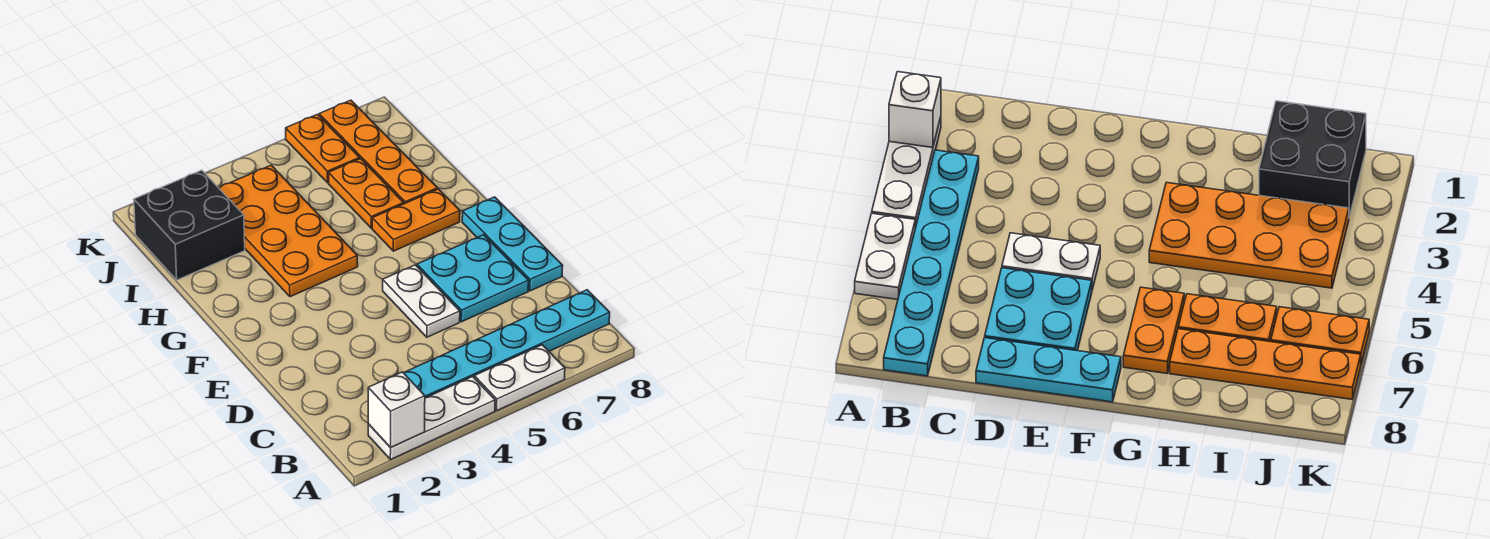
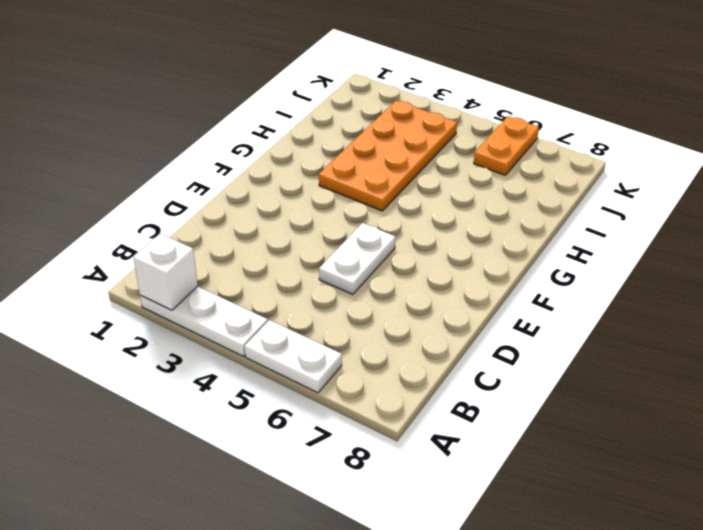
none -> cyan 1x6 plate [404,290,610,398]
none -> cyan 2x2 plate [417,235,529,322]
none -> cyan 1x3 plate [462,197,563,291]

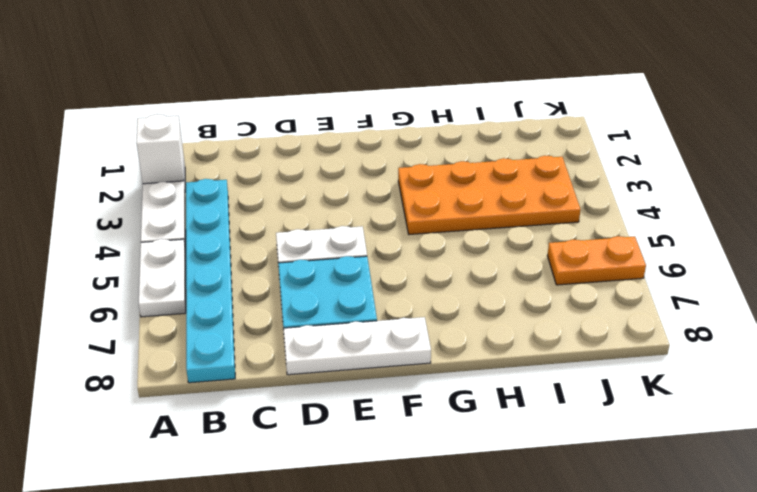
white 1x3 plate [283,317,431,375] -> cyan 1x3 plate [462,197,563,291]
none -> orange 1x2 plate [372,189,460,251]
none -> orange 1x2 plate [328,159,404,228]
none -> orange 1x4 plate [319,100,437,204]

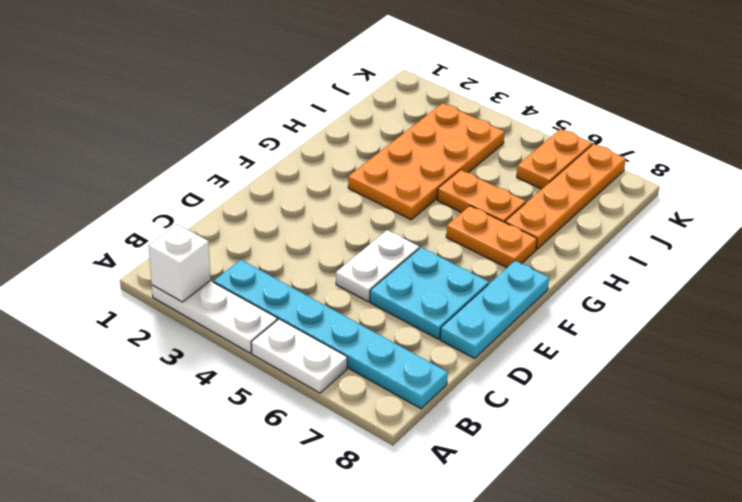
orange 1x2 plate [437,170,526,222] -> orange 1x2 plate turned to [328,159,404,228]
none -> black 2x2 brick [134,170,245,280]

